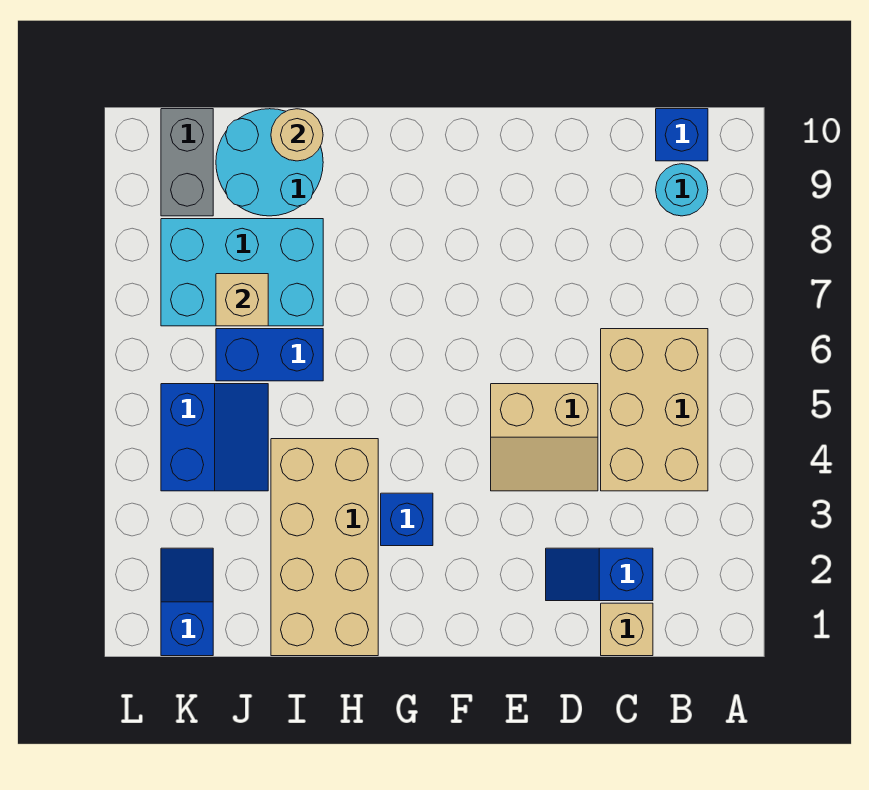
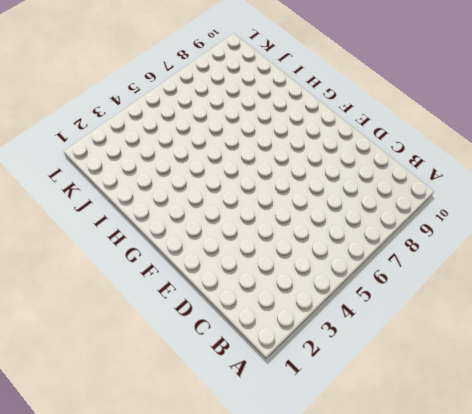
none -> tan 2x3 brick [601,329,708,491]
none -> cyan 1x1 round brick [656,164,708,216]
none -> blue 1x1 brick [656,109,708,161]

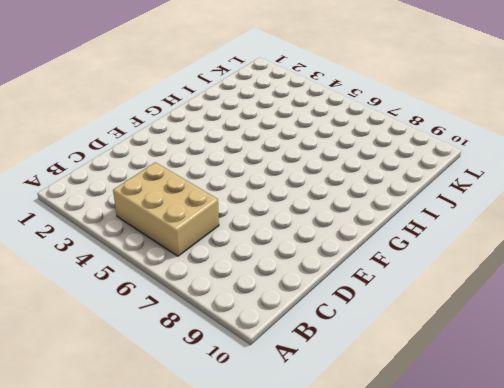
none -> cyan 1x1 round brick [656,164,708,216]
none -> blue 1x1 brick [656,109,708,161]
none -> tan 1x1 brick [601,603,653,656]

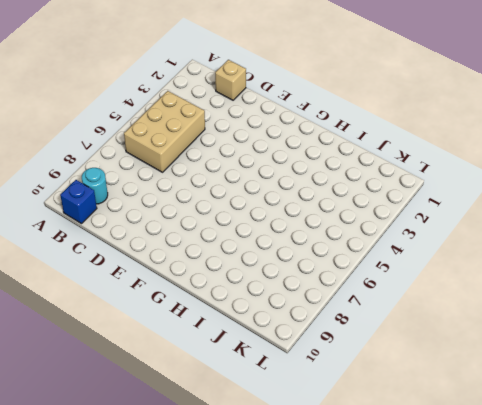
none -> blue 1x2 slope [546,548,653,601]
none -> tan 2x2 slope [491,384,598,491]
none -> blue 1x1 brick [381,493,433,546]

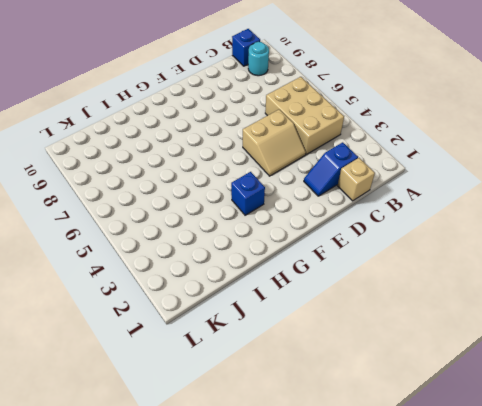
none -> tan 2x4 brick [271,439,378,656]
none -> blue 1x2 brick [216,329,323,381]
none -> cyan 2x3 brick [161,219,323,326]

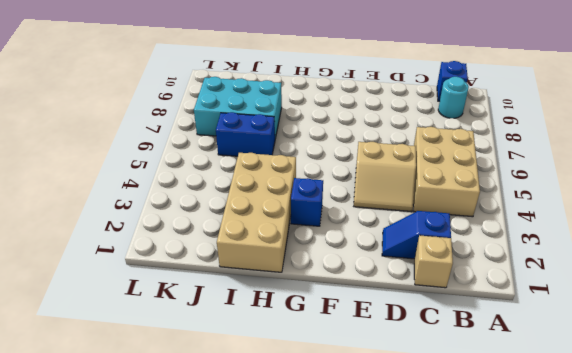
none -> cyan 2x2 round brick [216,109,323,216]
none -> blue 2x2 slope [161,384,268,491]
none -> blue 1x2 slope [161,548,213,656]

